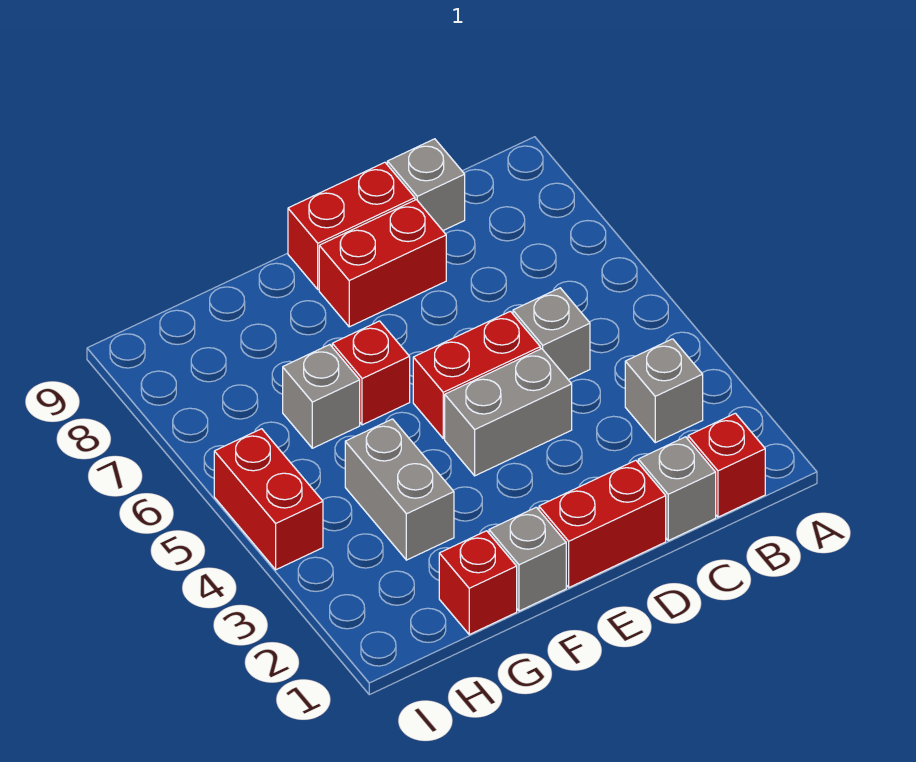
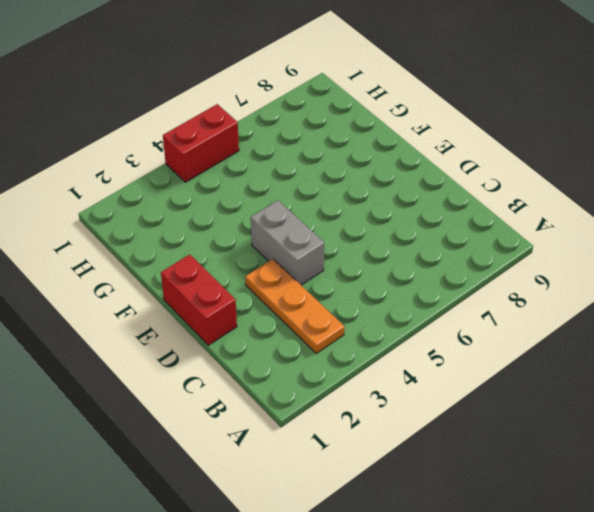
orange 1x3 plate [245,259,344,353] -> grey 1x1 brick [625,339,703,443]
none -> red 1x1 brick [688,413,765,517]
none -> grey 1x1 brick [638,437,716,541]
none -> grey 1x1 brick [513,288,590,380]

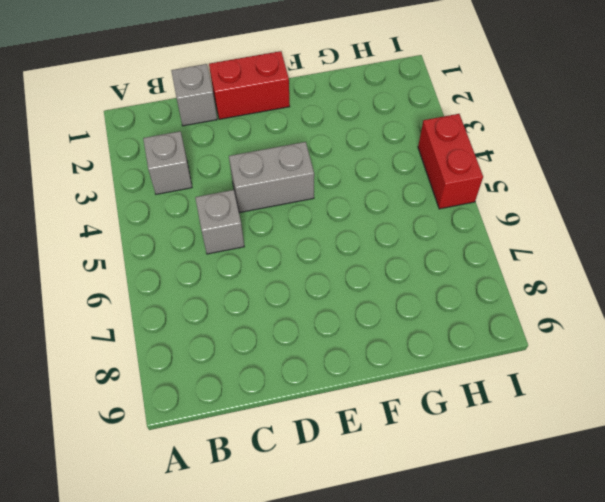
none -> red 1x1 brick [688,413,765,517]
none -> grey 1x1 brick [387,139,465,230]
none -> red 1x2 brick [413,311,540,439]

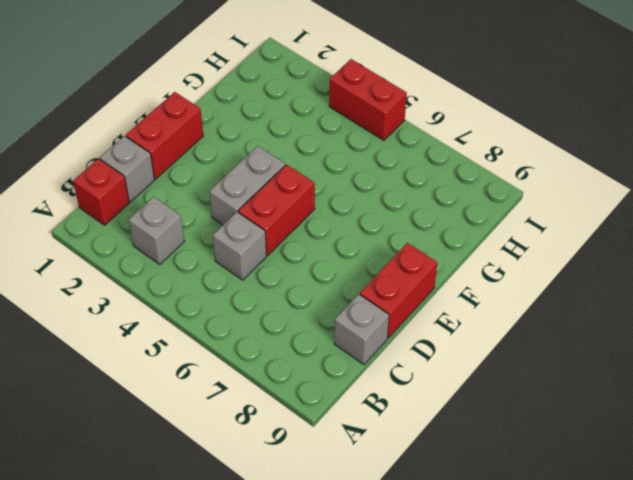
none -> red 1x2 brick [319,200,446,327]
none -> grey 1x1 brick [489,507,566,611]
none -> red 1x1 brick [332,321,410,425]

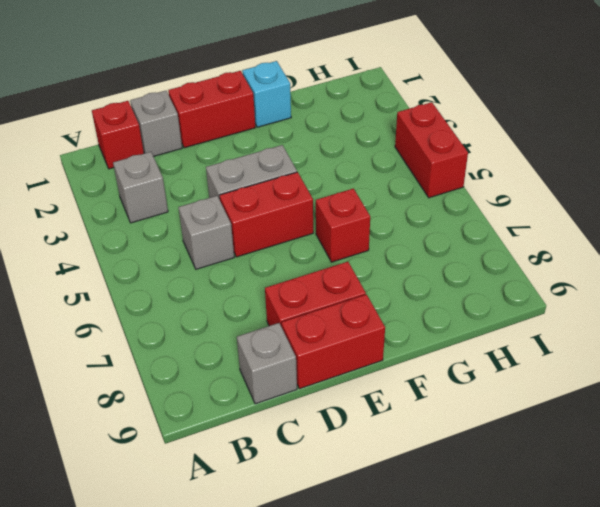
cyan 1x1 brick [242,61,291,127] -> grey 1x1 brick [489,507,566,611]
none -> red 1x1 brick [439,531,517,634]
none -> grey 1x2 brick [345,419,454,560]
none -> grey 1x1 brick [283,345,360,448]

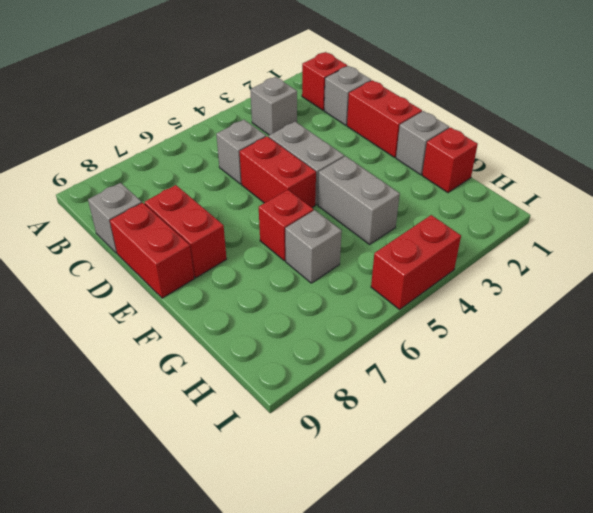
grey 1x2 brick [318,156,400,244] -> grey 1x2 brick turned to [345,419,454,560]

